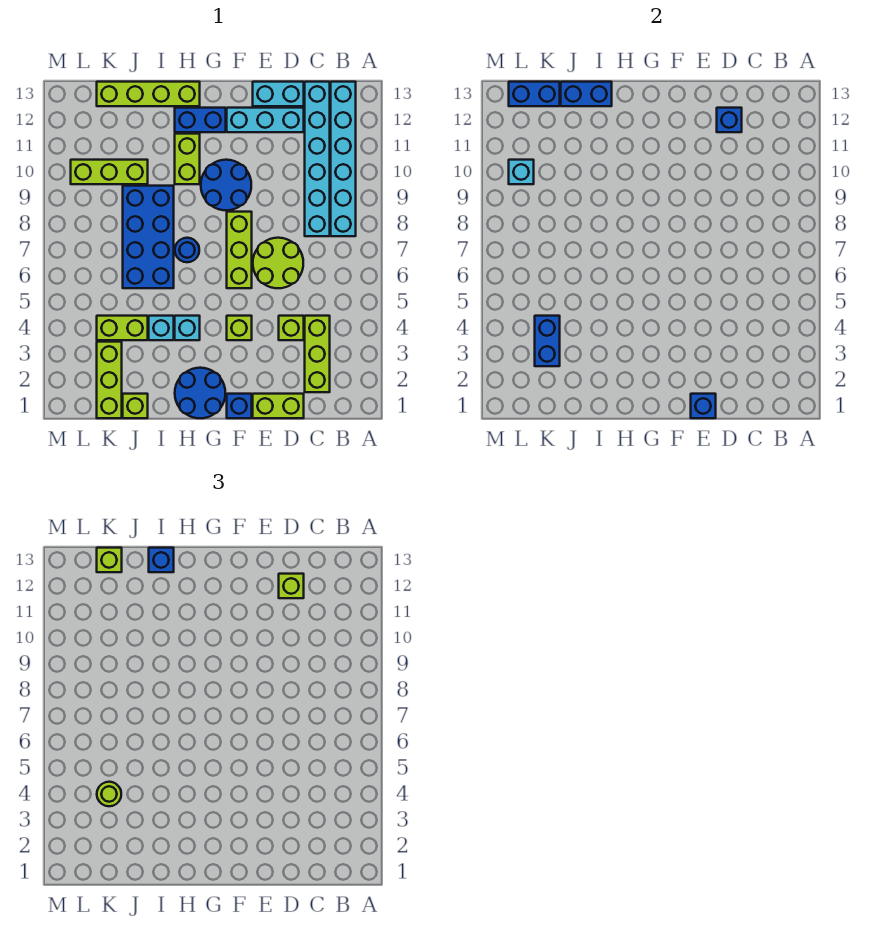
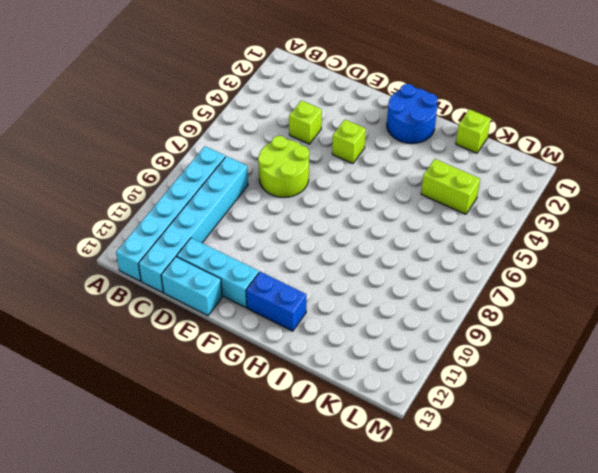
none -> lime 1x3 brick [305,316,330,392]
none -> lime 1x2 brick [253,394,304,418]
none -> blue 1x1 brick [227,394,252,418]
none -> lime 1x3 brick [227,212,252,288]

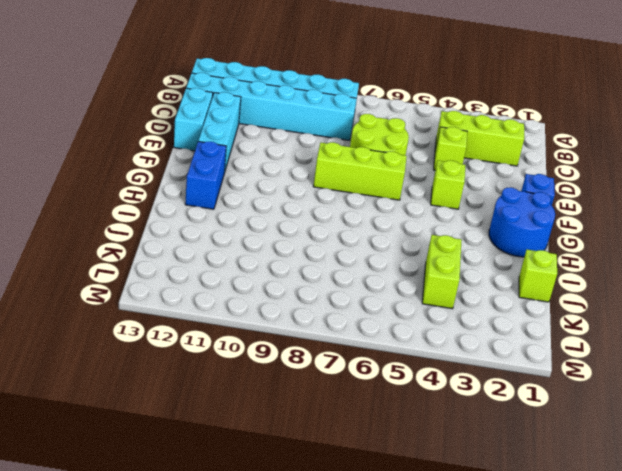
none -> lime 1x2 brick [253,394,304,418]
none -> blue 2x2 round brick [201,160,251,210]
none -> cyan 1x1 brick [175,316,200,340]
none -> blue 1x1 round brick [175,238,199,262]

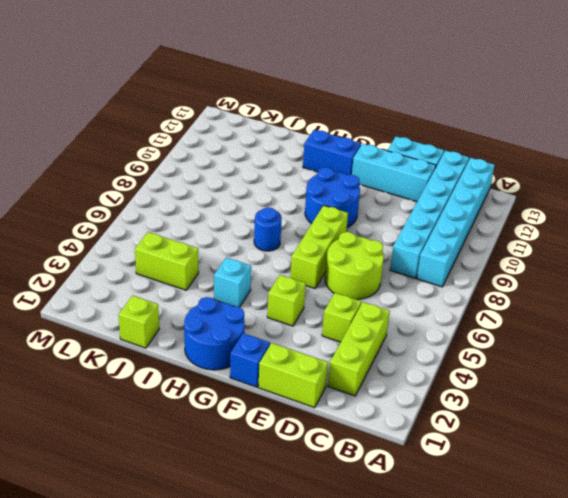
none -> lime 1x2 brick [175,134,200,184]
none -> lime 1x4 brick [97,82,200,106]
none -> cyan 1x1 brick [149,316,174,340]
none -> blue 2x4 brick [123,186,174,288]

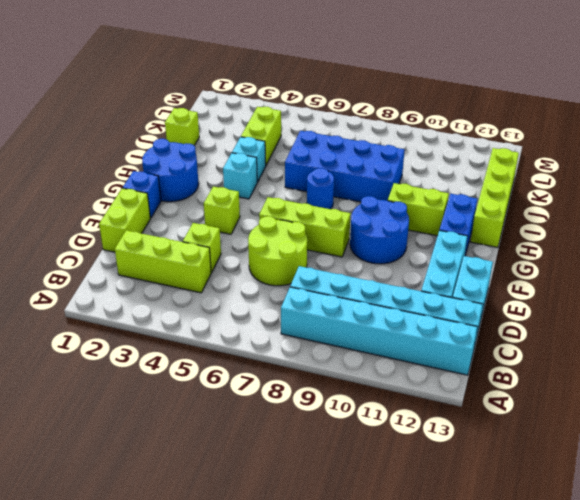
none -> lime 1x3 brick [71,160,148,184]
none -> lime 1x3 brick [97,342,122,418]
none -> blue 1x1 brick [717,108,742,132]
none -> blue 1x1 brick [691,394,716,418]

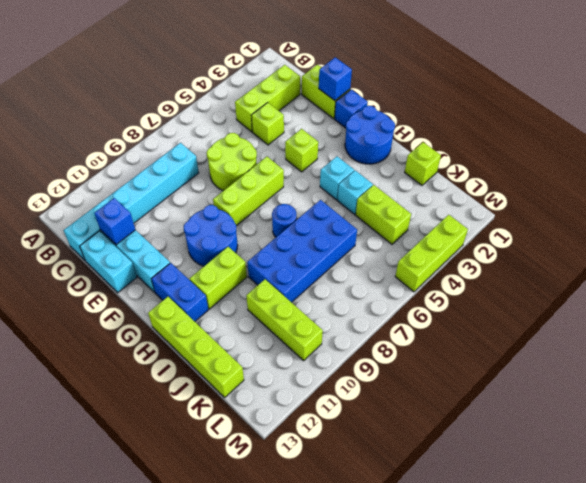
lime 1x3 brick [395,215,468,292] -> lime 1x3 brick moved to [97,342,122,418]
none -> cyan 1x6 brick [331,82,356,236]
none -> blue 1x2 brick [561,82,612,106]
none -> blue 1x2 brick [535,316,560,366]
none -> blue 1x2 brick [509,82,560,106]

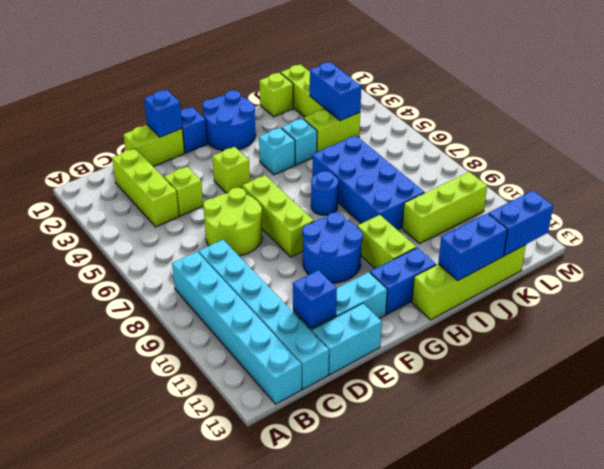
none -> cyan 1x1 brick [509,160,534,184]
none -> lime 1x1 brick [279,574,304,598]
none -> blue 1x1 brick [149,548,174,572]
none -> lime 1x1 round brick [97,782,121,806]

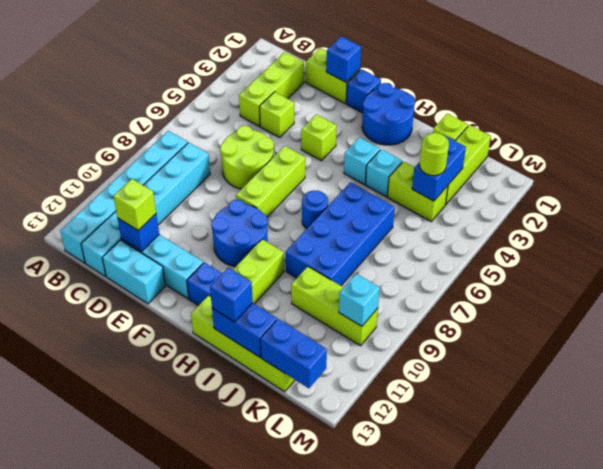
none -> lime 1x1 brick [97,548,122,572]

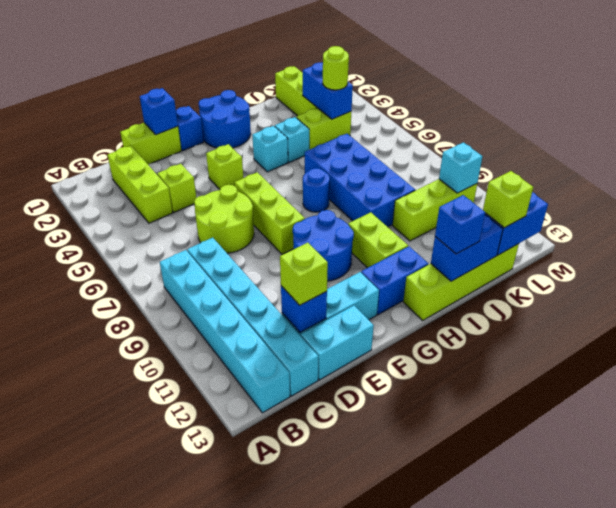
none -> lime 1x1 brick [123,394,148,418]

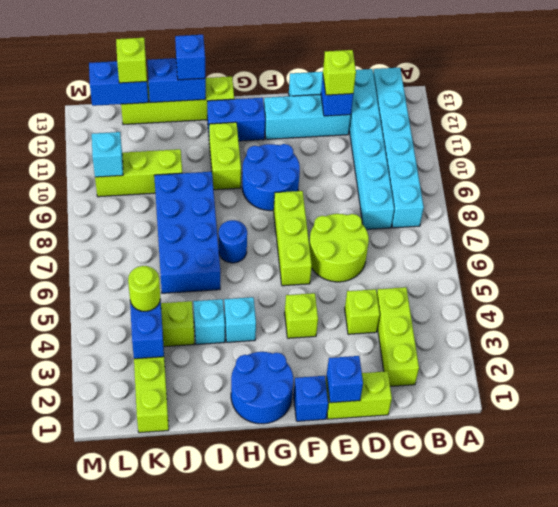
none -> lime 1x1 brick [123,394,148,418]

